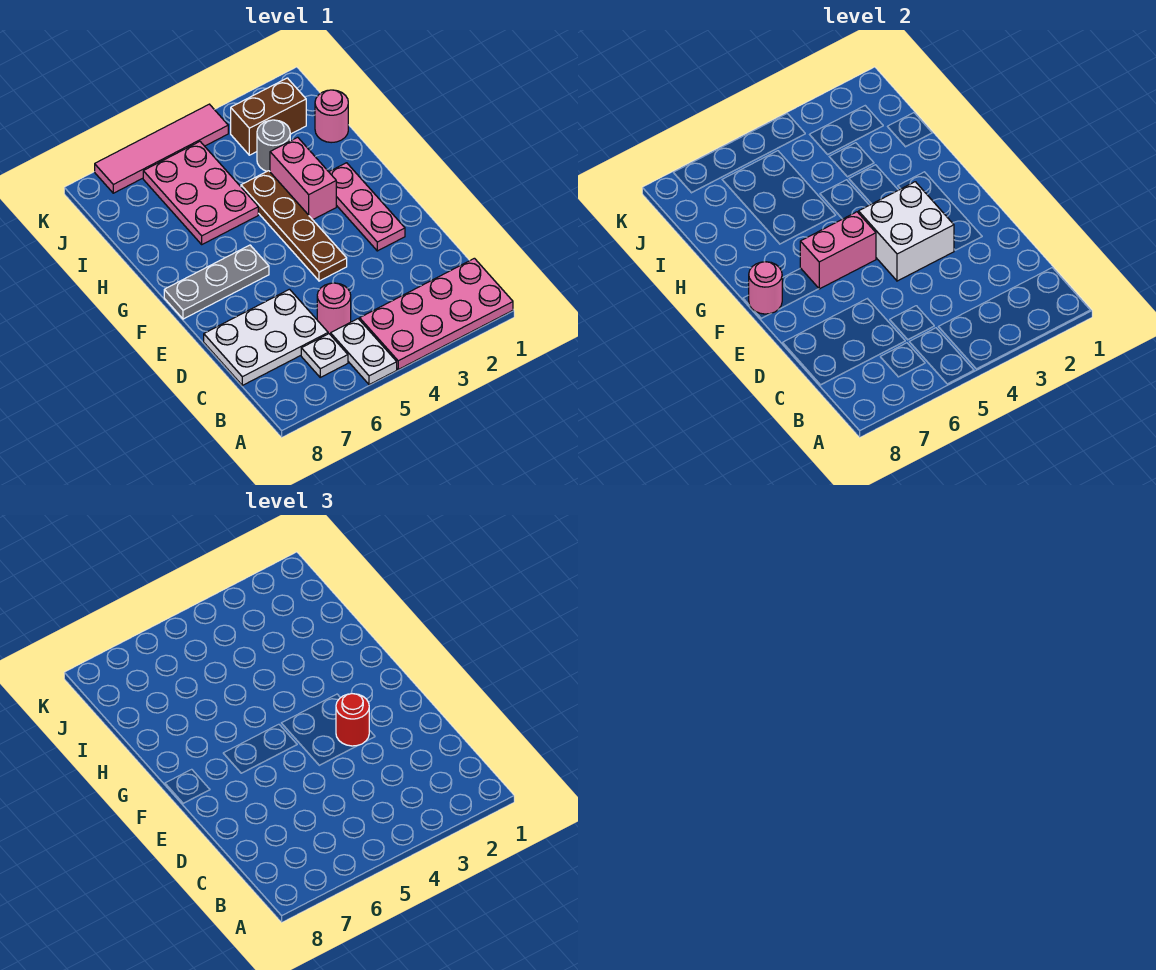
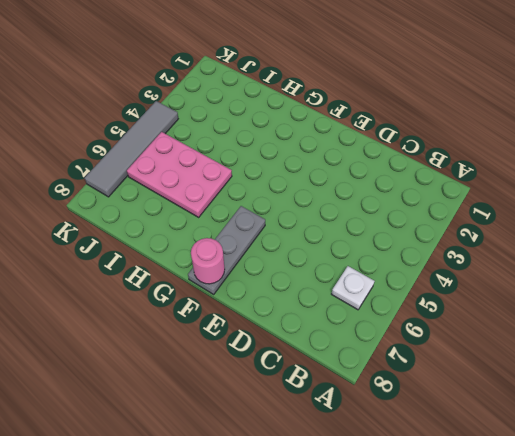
grey 1x4 tile [85,101,178,197] -> pink 1x4 tile [95,104,228,193]
none -> pink 2x4 plate [360,258,513,369]
none -> white 1x2 plate [331,319,397,385]
none -> pink 1x1 round brick [317,283,351,335]

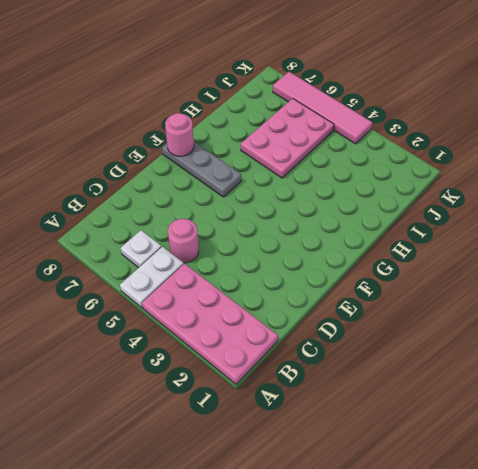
none -> white 2x3 plate [204,289,328,385]
none -> pink 1x3 plate [329,163,405,251]
none -> brown 1x4 plate [241,171,347,281]

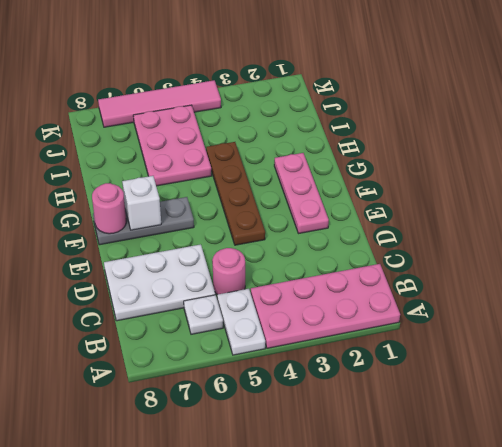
white 1x1 brick [122,176,161,230] -> none
none -> pink 1x2 brick [270,137,336,220]
none -> pink 1x1 round brick [315,90,348,143]
none -> grey 1x1 round brick [257,120,290,171]

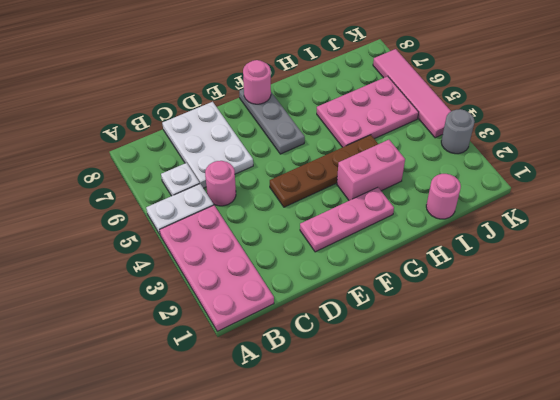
grey 1x1 round brick [441,109,475,154] -> grey 1x1 round brick moved to [257,120,290,171]
none -> brown 1x2 brick [231,78,306,155]
none -> white 2x2 brick [859,182,954,281]
none -> pink 1x2 brick [800,212,876,289]

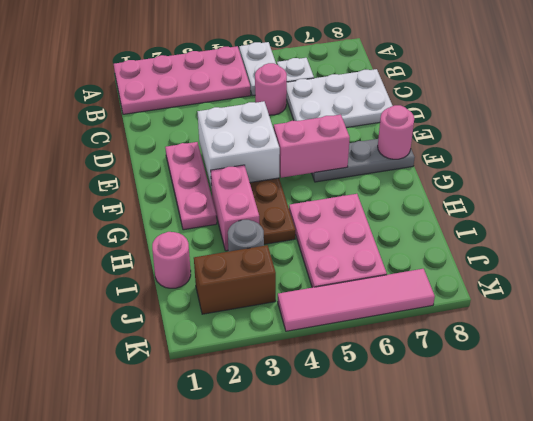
none -> red 1x1 round brick [336,694,369,746]

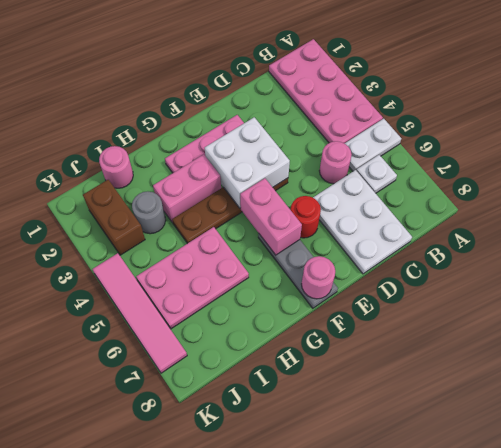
red 1x1 round brick [291,196,321,238] -> red 1x1 round brick moved to [336,694,369,746]

